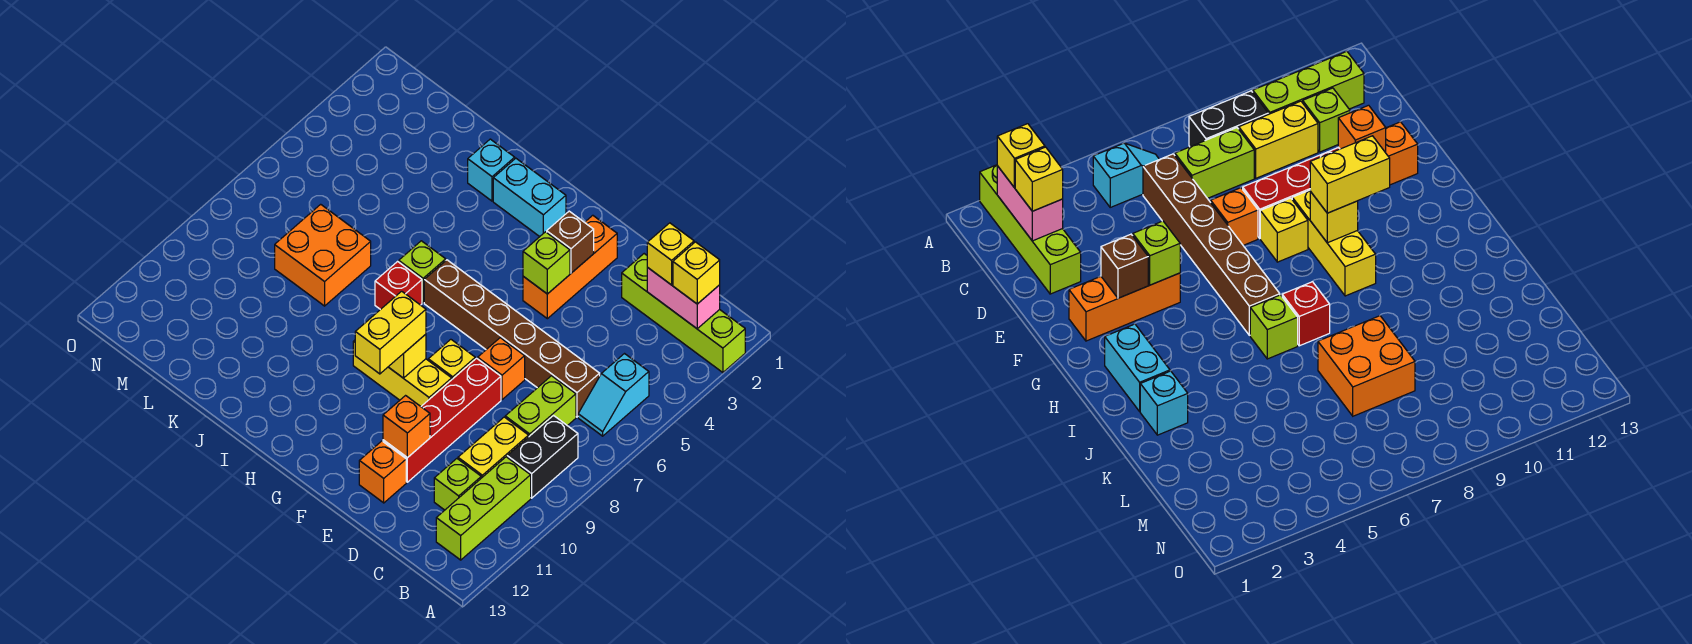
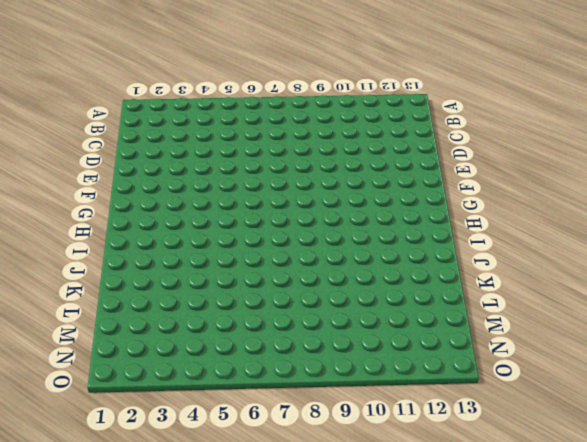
none -> lime 1x4 brick [622,254,745,373]
none -> cyan 1x2 slope [578,354,649,436]
none -> black 1x2 brick [507,416,578,498]

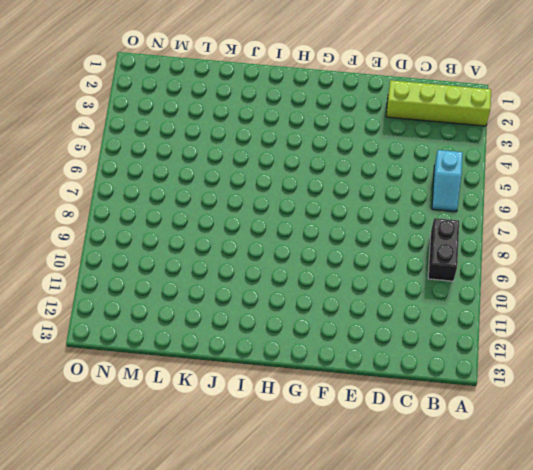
none -> lime 1x3 brick [436,457,531,560]
none -> brown 1x6 brick [424,260,600,417]
none -> lime 1x2 brick [505,376,576,436]

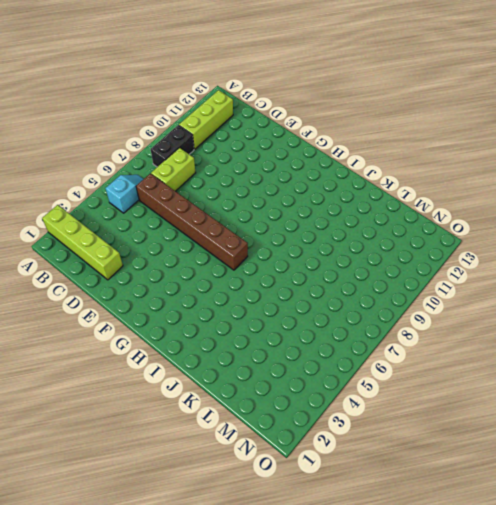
none -> yellow 1x2 brick [458,417,529,478]
none -> lime 1x1 brick [434,459,481,510]
none -> orange 1x1 brick [478,338,525,400]

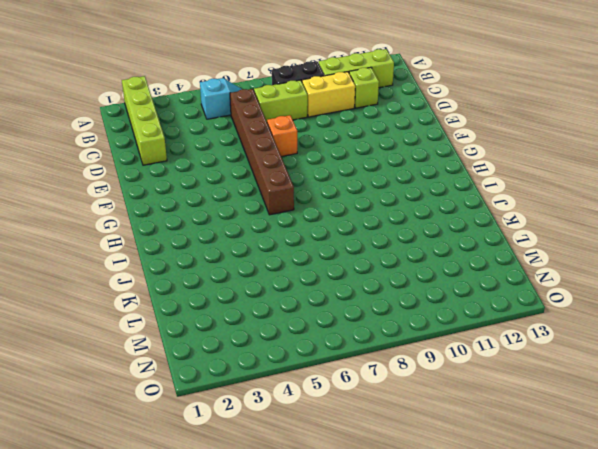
none -> red 1x4 brick [383,358,501,482]
none -> orange 1x1 brick [359,441,406,503]
none -> orange 1x3 brick [523,215,617,319]

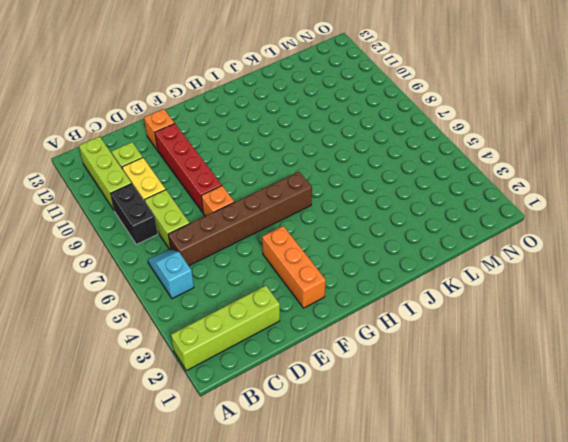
none -> yellow 1x1 brick [428,339,475,379]
none -> yellow 1x3 brick [353,340,452,406]
none -> cyan 1x2 brick [493,158,566,237]

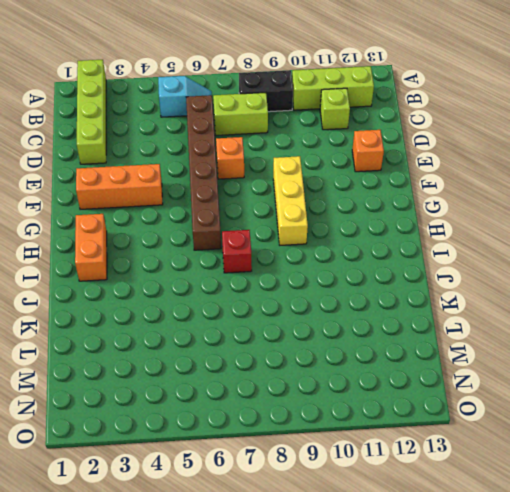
orange 1x2 brick [75,214,107,281] -> cyan 1x2 brick [493,158,566,237]
none -> yellow 1x2 brick [458,417,529,478]
none -> red 1x4 brick [383,358,501,482]
none -> yellow 1x1 brick [428,339,475,379]

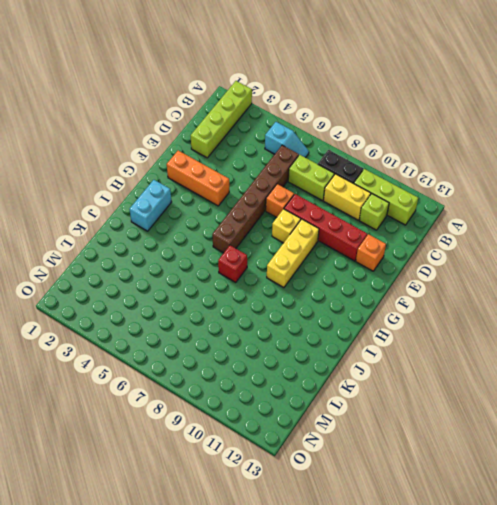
none -> lime 1x1 brick [399,241,446,303]
none -> cyan 1x1 brick [468,139,515,201]
none -> orange 2x2 brick [275,204,371,306]

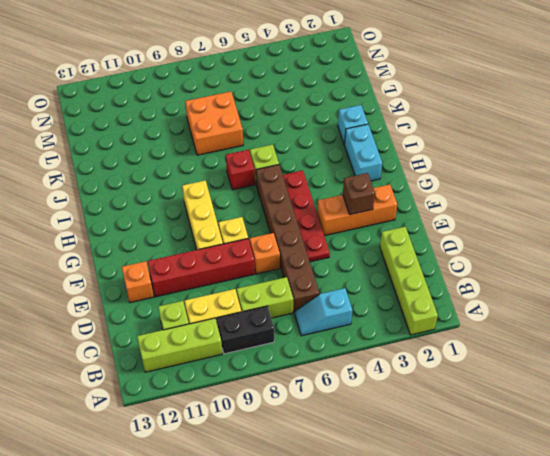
red 1x4 plate [283,170,330,262] -> none
none -> pink 1x2 brick [647,267,720,329]
none -> orange 1x1 brick [383,396,430,458]
none -> lime 1x1 brick [523,232,570,294]

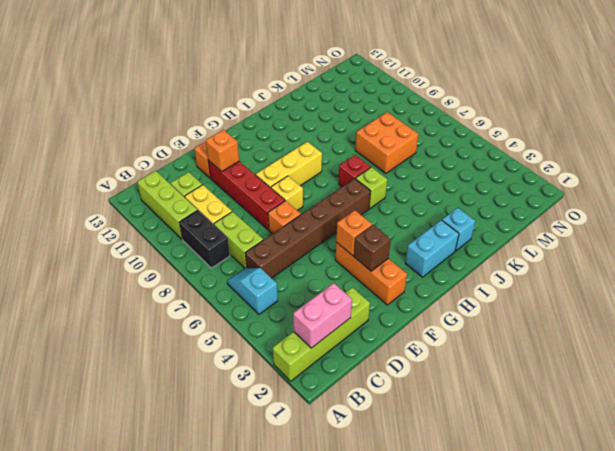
orange 1x1 brick [336,210,372,256] -> lime 1x1 brick [523,232,570,294]
none -> yellow 1x1 brick [389,334,426,378]
none -> yellow 1x1 brick [673,242,720,304]
none -> yellow 1x1 brick [647,223,694,285]

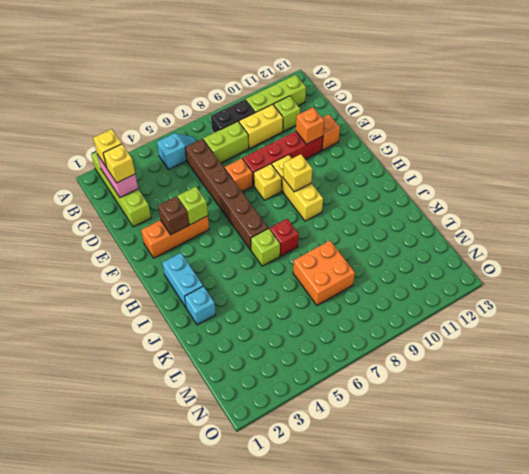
none -> yellow 1x2 brick [355,291,426,374]

